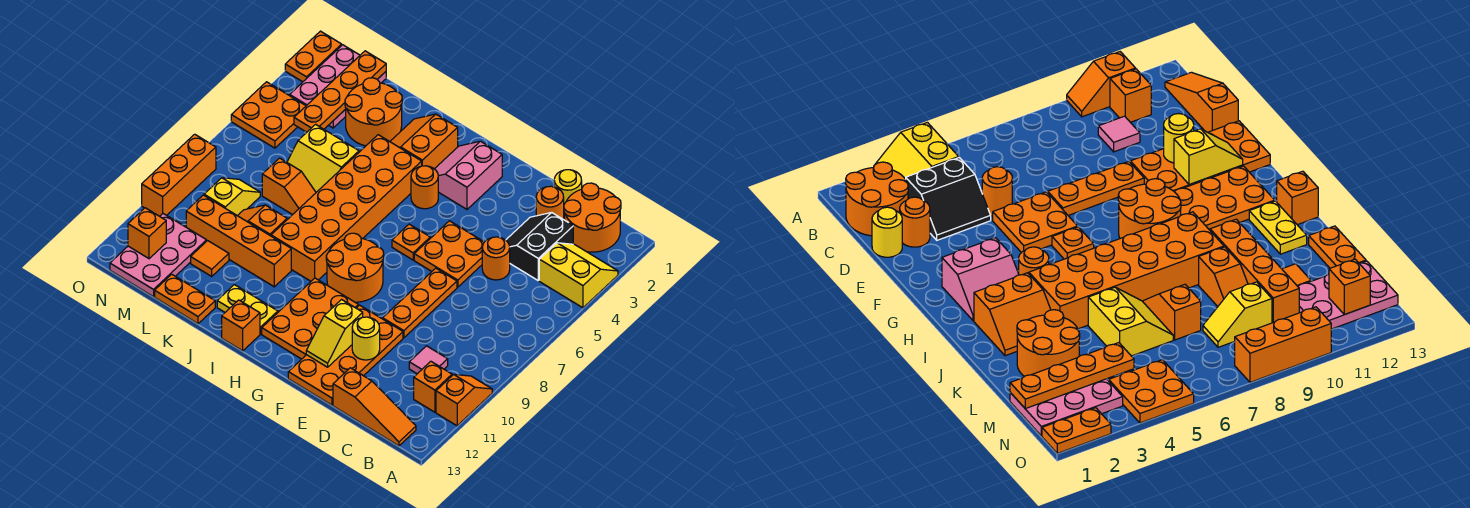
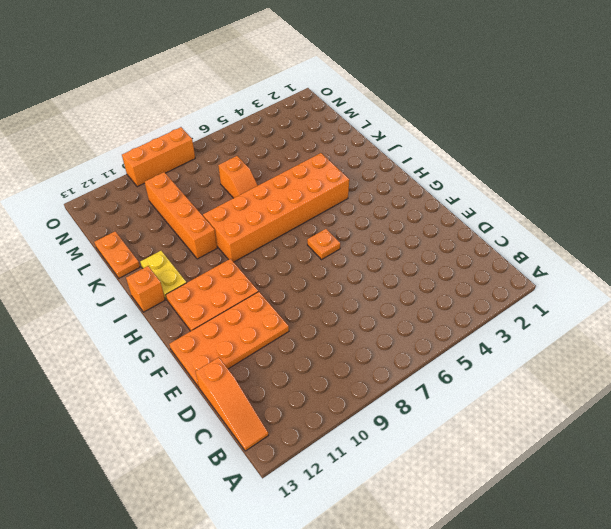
none -> yellow 2x2 slope [539,243,618,308]
none -> orange 1x2 slope [436,374,492,426]
none -> orange 2x2 round brick [564,183,621,252]
none -> orange 1x1 brick [414,361,452,412]

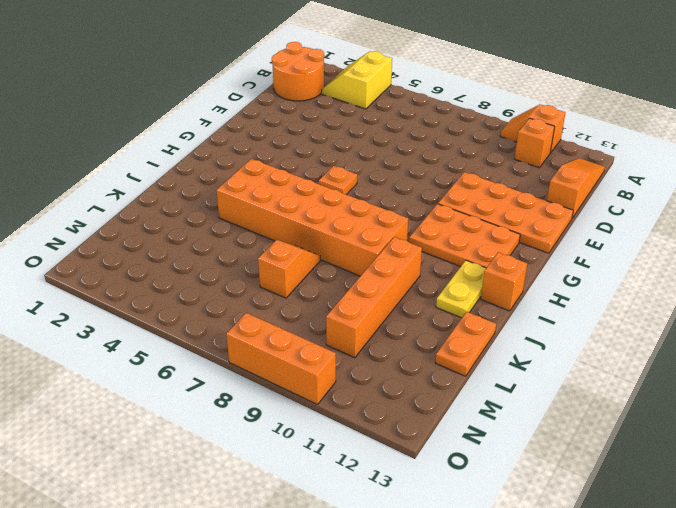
none -> black 2x2 slope [506,213,573,280]
none -> pink 1x1 tile [409,346,448,374]
none -> yellow 1x1 round brick [554,170,582,204]
none -> orange 1x1 round brick [536,186,564,219]

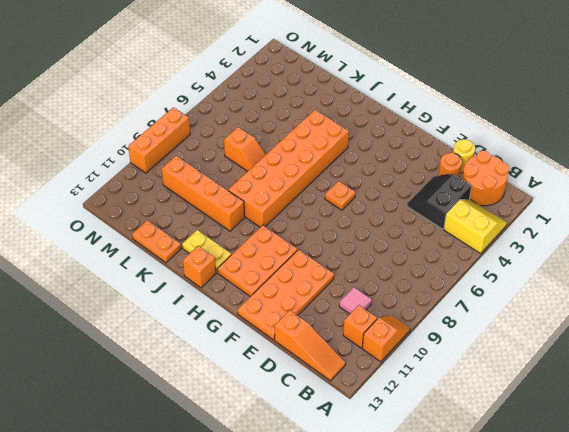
none -> orange 1x1 round brick [482,237,510,280]
none -> orange 2x2 plate [414,221,484,287]
none -> orange 1x3 plate [383,268,457,338]
none -> pink 2x2 slope [435,141,502,209]

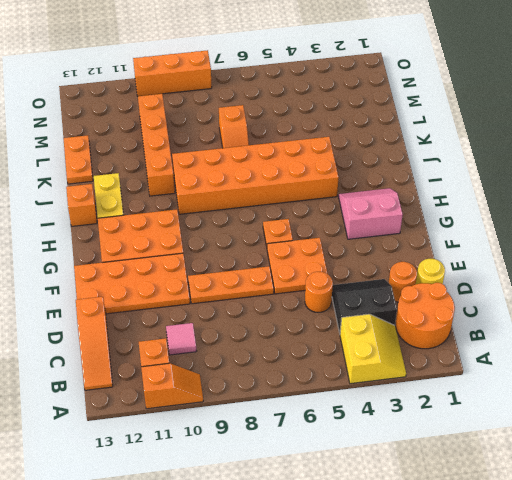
none -> orange 2x2 round brick [326,233,384,302]
none -> orange 1x1 round brick [411,166,438,209]
none -> orange 2x2 slope [390,114,458,169]
none -> orange 2x2 round brick [345,78,402,146]

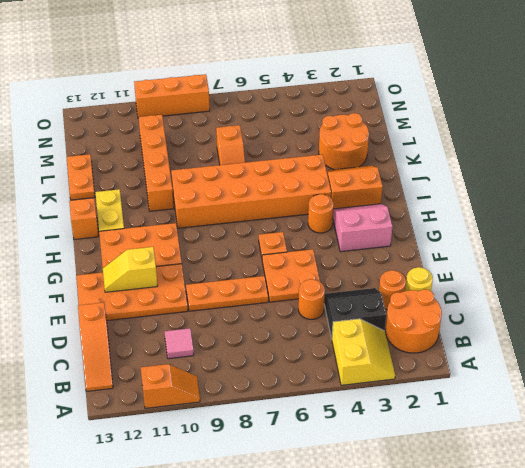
none -> orange 1x1 brick [414,361,452,412]
none -> orange 2x2 round brick [326,233,384,302]
none -> yellow 2x2 slope [287,124,359,192]
none -> orange 1x2 slope [238,205,287,236]

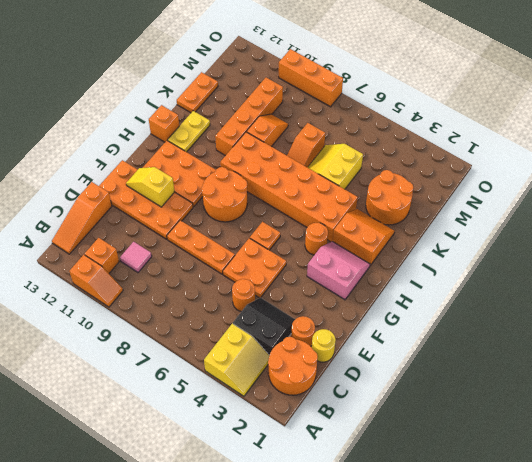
none -> orange 1x1 tile [191,241,229,276]
none -> pink 2x3 plate [290,45,386,128]
none -> yellow 1x2 slope [204,178,260,216]
none -> pink 2x3 plate [110,214,207,297]

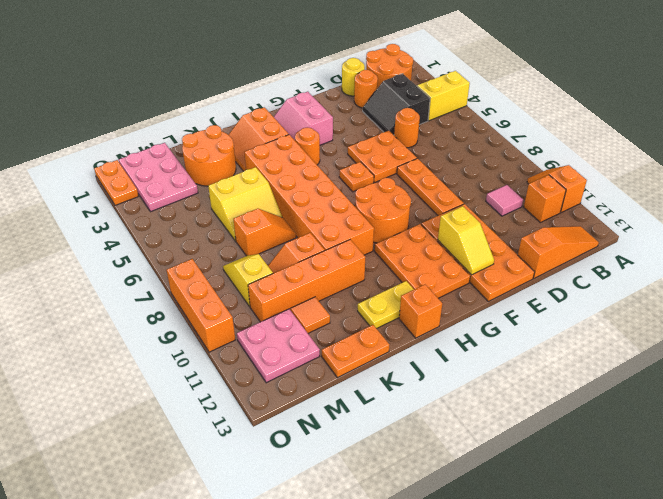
pink 2x2 plate [237,309,320,383] -> pink 2x3 plate [110,214,207,297]
none -> orange 2x2 plate [231,82,306,148]
none -> yellow 1x1 round brick [352,317,380,360]
none -> orange 1x4 plate [294,51,386,132]
none -> orange 1x1 brick [128,208,166,259]

